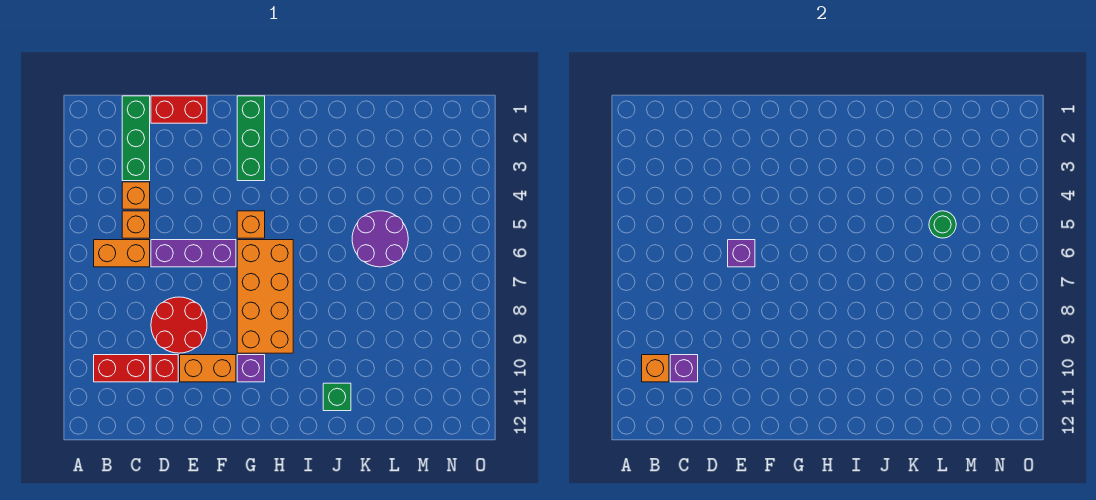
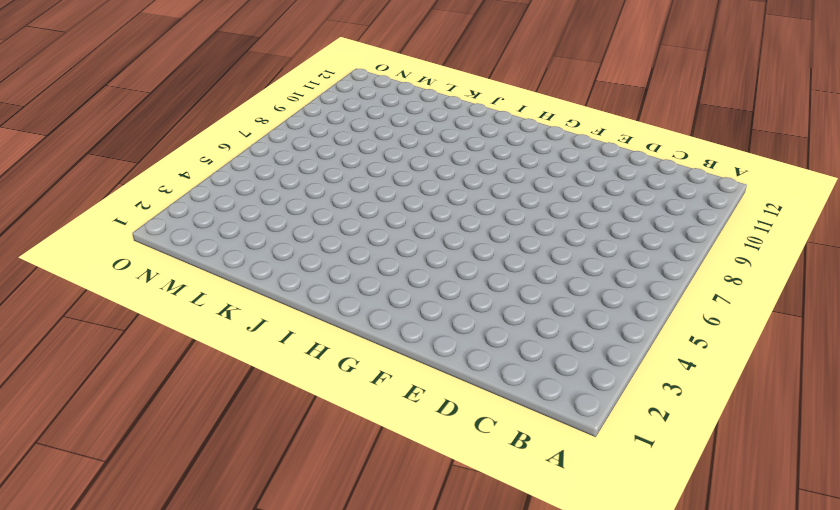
none -> orange 1x2 brick [94,240,150,267]
none -> red 1x2 brick [94,355,150,382]
none -> green 1x3 brick [122,96,150,181]

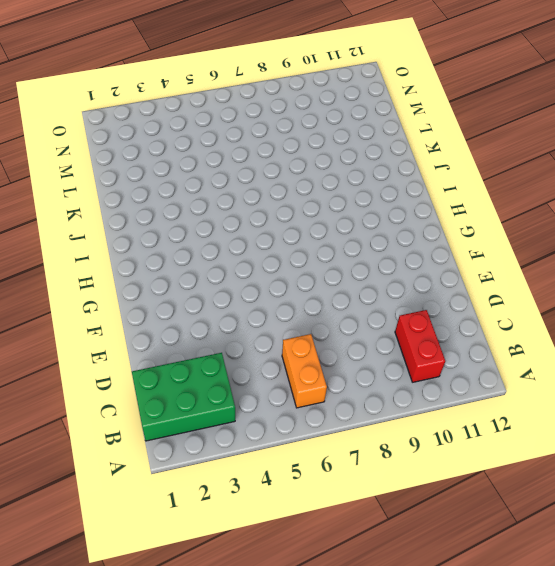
green 2x3 brick [132,353,235,441] -> green 1x3 brick [122,96,150,181]
none -> orange 1x1 brick [122,182,150,209]
none -> orange 1x1 brick [122,211,150,238]
none -> red 1x2 brick [151,96,207,123]

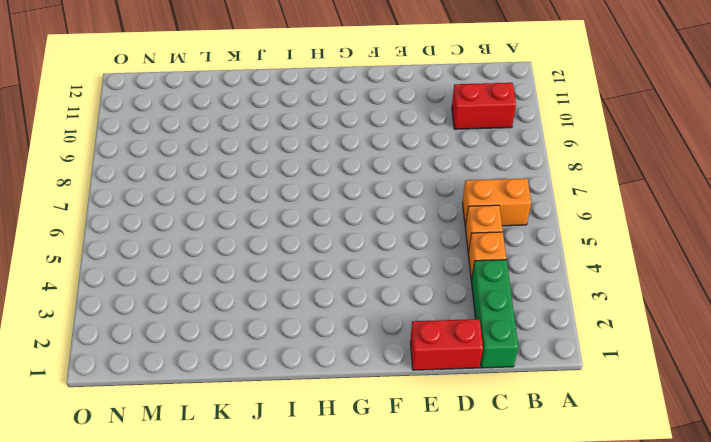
none -> purple 1x3 brick [151,240,236,267]
none -> red 2x2 round brick [151,297,207,353]
none -> red 1x1 brick [151,355,178,382]

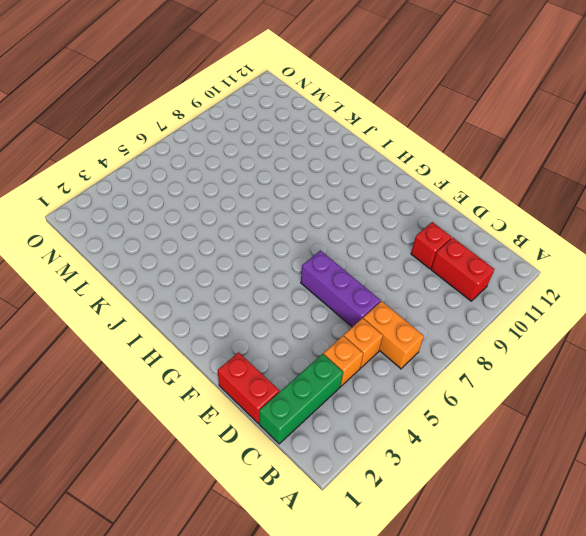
none -> red 2x2 round brick [151,297,207,353]
none -> orange 1x2 brick [180,355,236,382]
none -> green 1x3 brick [237,96,265,181]

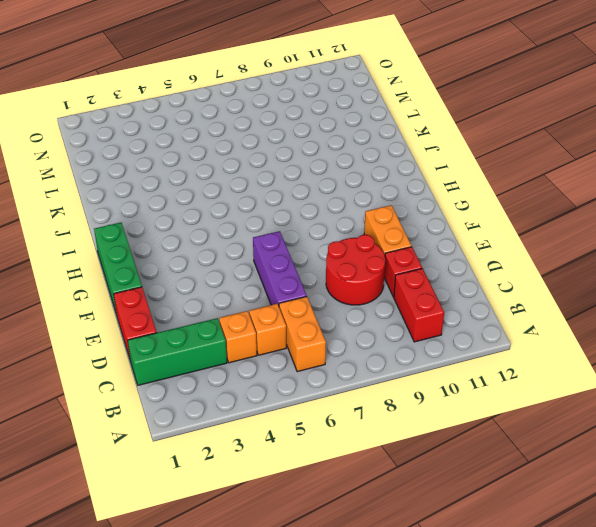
green 1x3 brick [94,223,142,315] -> green 1x3 brick turned to [237,96,265,181]
none -> orange 1x1 brick [237,211,265,238]
none -> orange 2x4 brick [237,240,293,353]
none -> purple 1x1 brick [237,355,265,382]

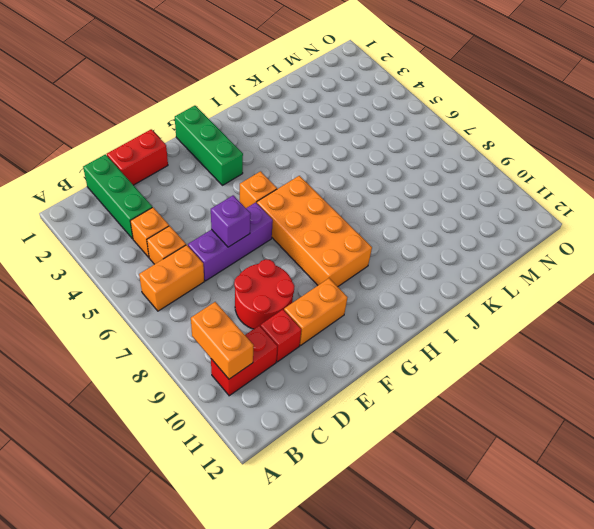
orange 1x2 brick [191,302,254,379] -> orange 1x1 brick [642,355,669,382]
none -> purple 1x1 brick [237,355,265,382]
none -> green 1x1 brick [323,383,351,411]
none -> purple 2x2 round brick [352,211,408,267]

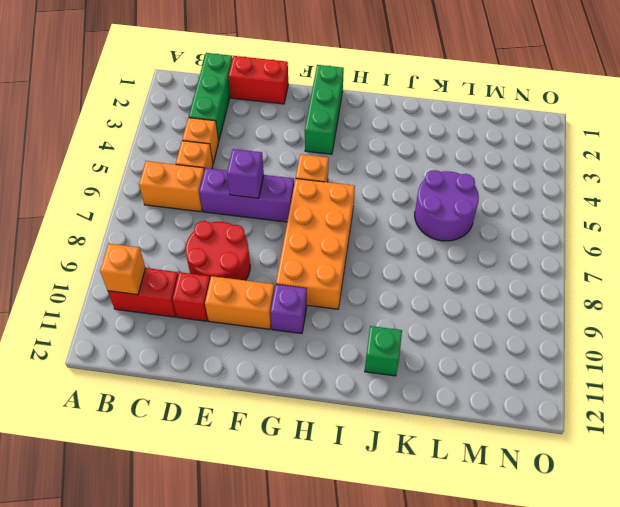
none -> purple 1x1 brick [670,355,698,382]
none -> green 1x1 round brick [929,211,956,238]

